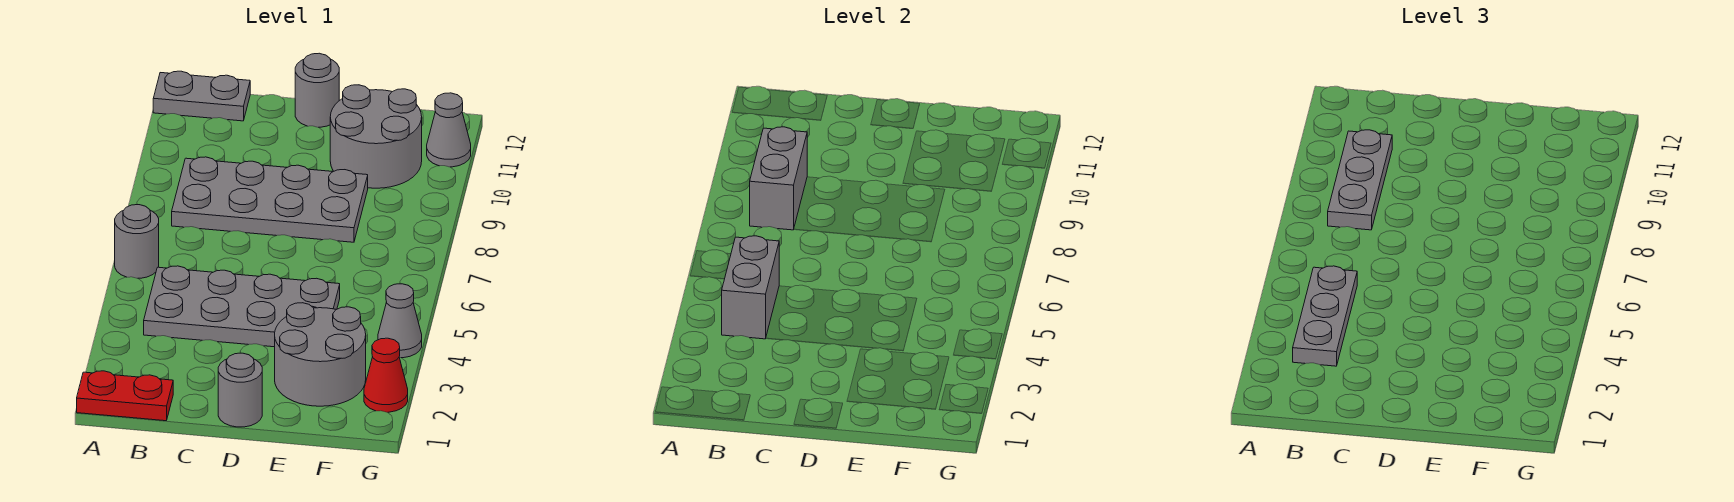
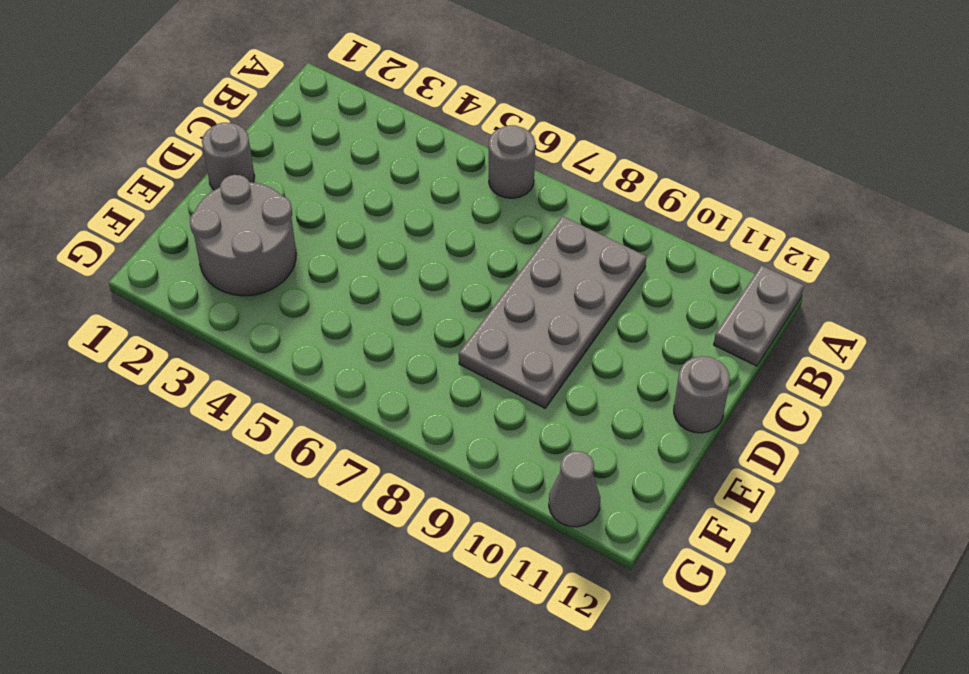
none -> red 1x2 plate [77,371,173,421]
none -> grey 2x4 plate [144,266,340,347]
none -> grey 2x2 round brick [330,85,422,188]

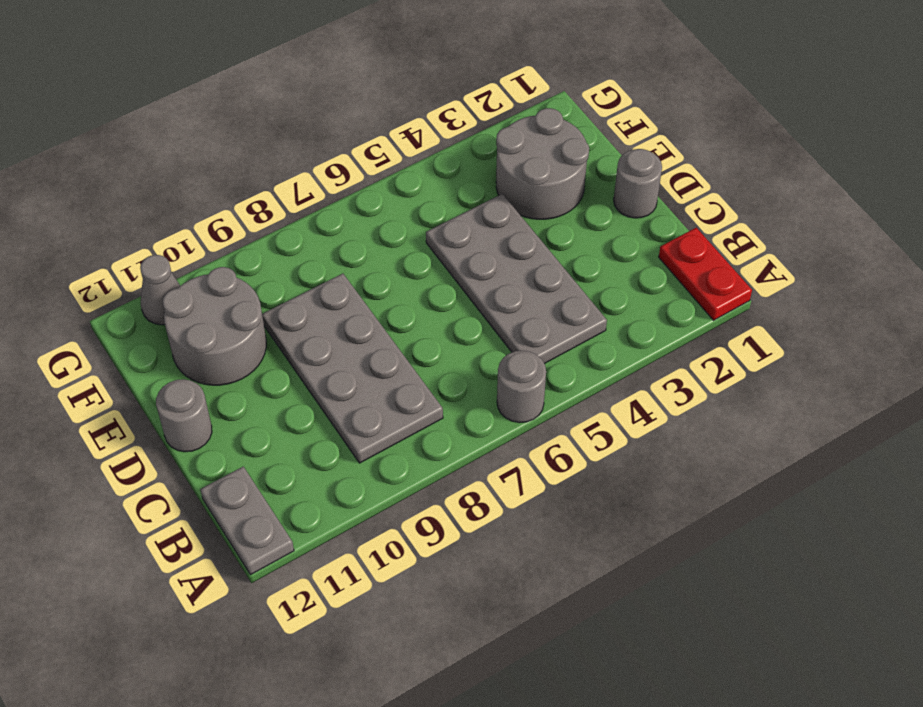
none -> red 1x1 cone [364,338,408,412]
none -> grey 1x1 cone [378,284,422,358]
none -> grey 1x2 brick [722,236,779,339]

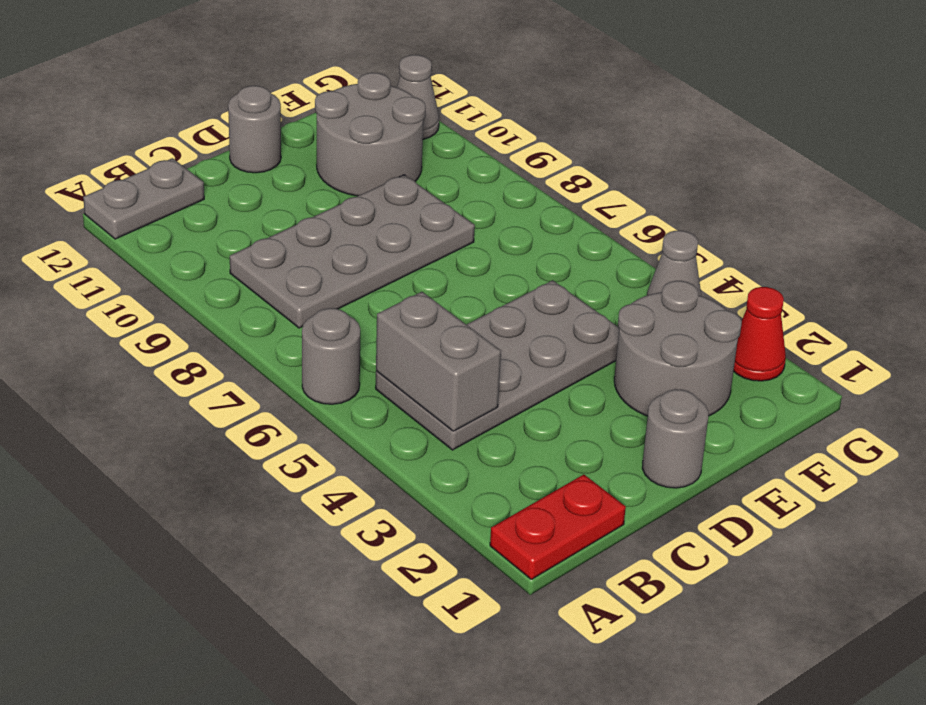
none -> grey 1x2 brick [750,127,807,230]
none -> grey 1x3 plate [1293,266,1357,366]
none -> grey 1x3 plate [1328,130,1392,230]

